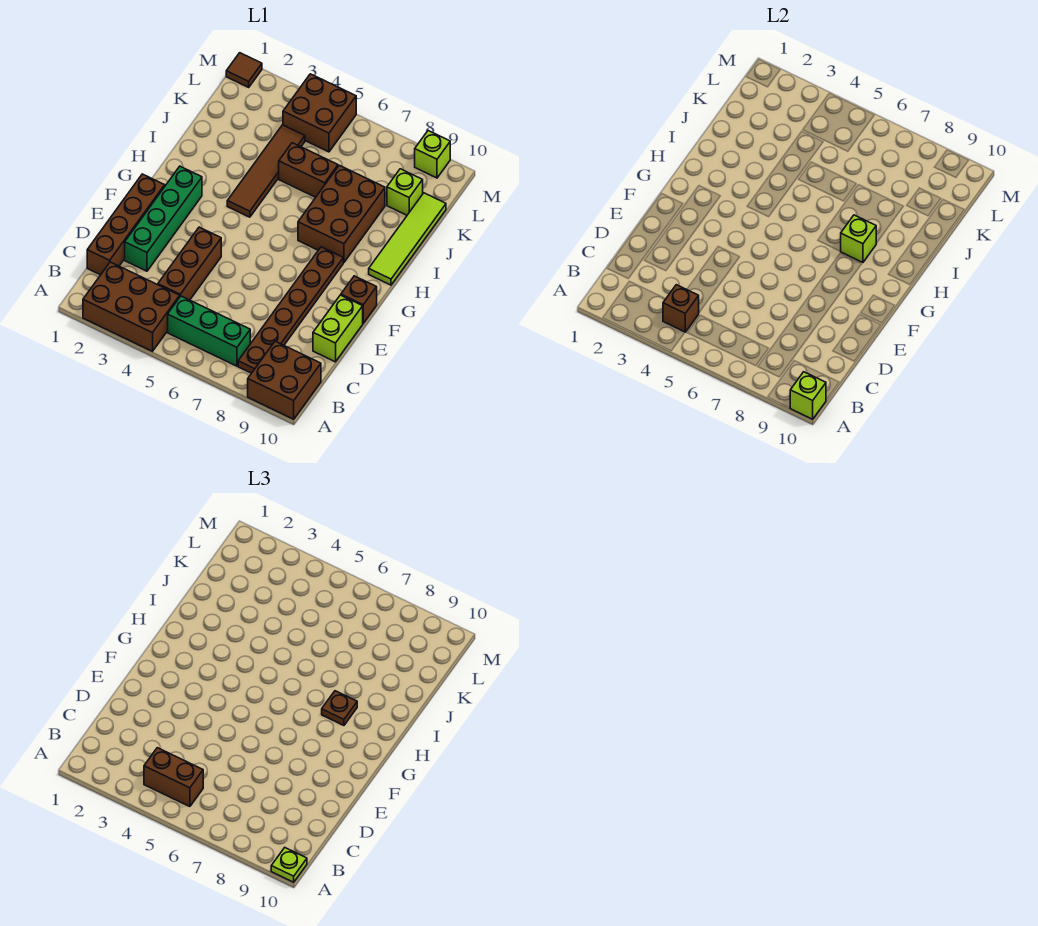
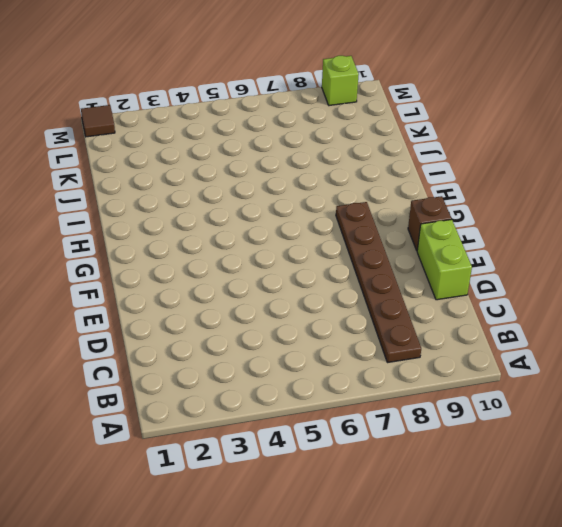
none -> brown 2x3 brick [83,262,180,351]
none -> brown 2x2 brick [248,341,321,419]
none -> green 1x3 brick [168,296,250,366]

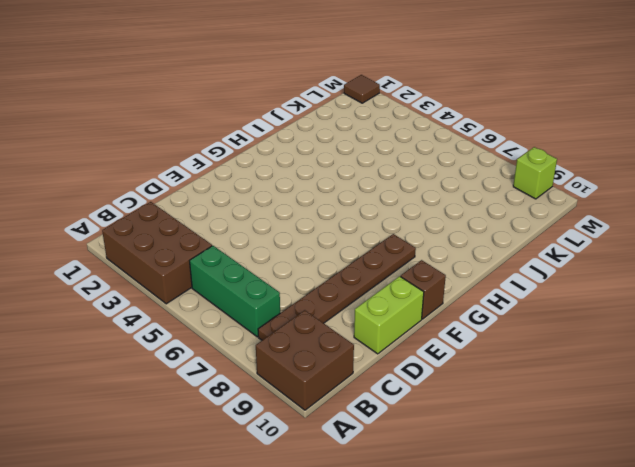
none -> brown 1x4 brick [87,174,165,275]
none -> brown 1x3 brick [158,227,221,300]
none -> green 1x4 brick [125,166,202,271]

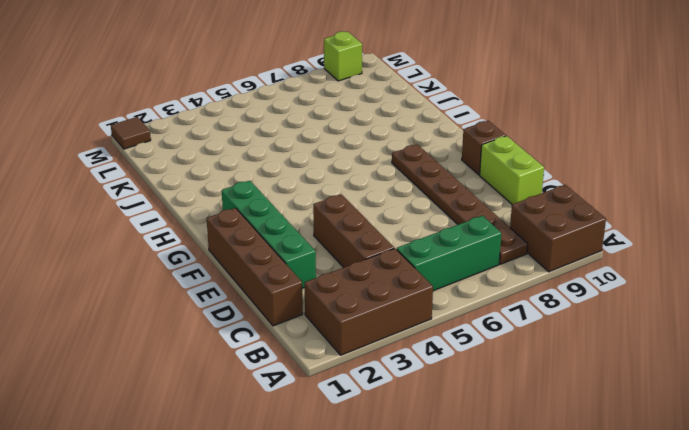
none -> brown 1x4 tile [227,125,305,217]
none -> brown 2x3 brick [298,165,385,262]
none -> lime 1x4 tile [369,193,446,285]

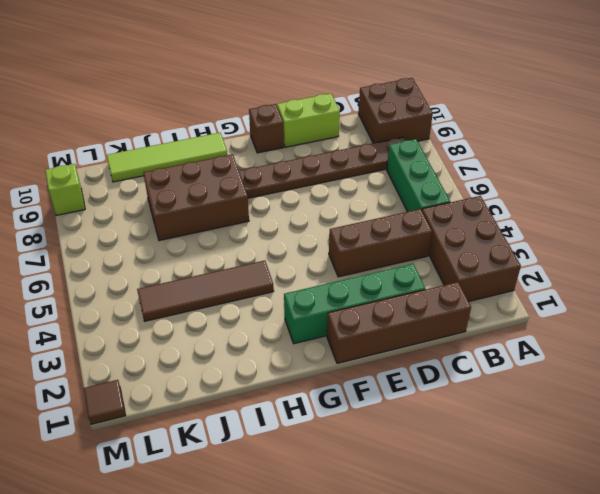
none -> brown 1x2 brick [279,143,338,197]
none -> lime 1x1 brick [387,169,423,215]
none -> brown 2x2 brick [283,74,356,152]

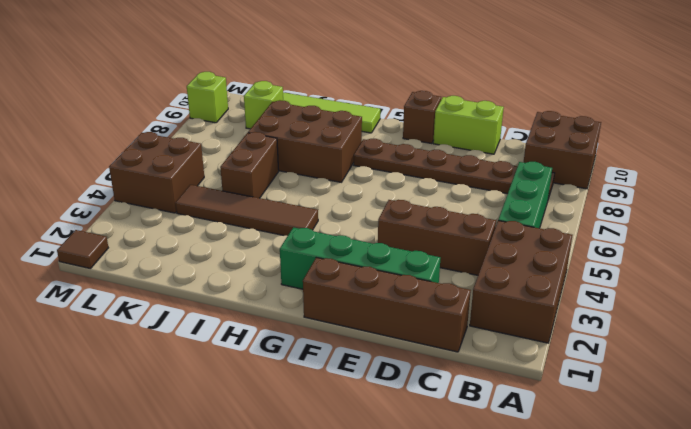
none -> lime 1x1 brick [790,372,826,419]
none -> brown 1x1 brick [663,285,699,332]
none -> lime 1x1 brick [841,215,876,262]

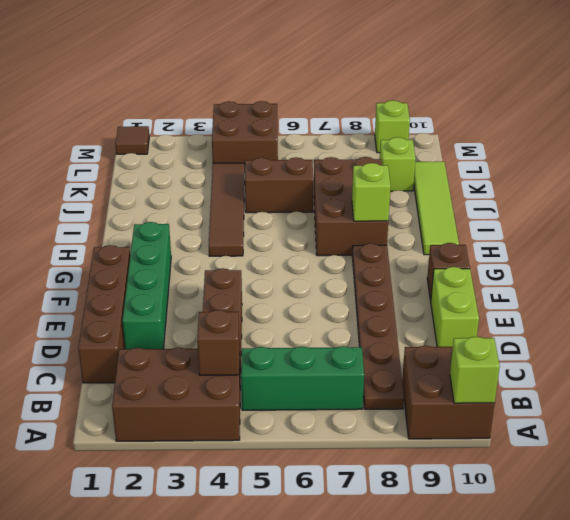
none -> lime 1x1 plate [271,848,307,882]
none -> brown 1x2 brick [144,748,203,807]
none -> brown 1x1 plate [322,691,357,725]

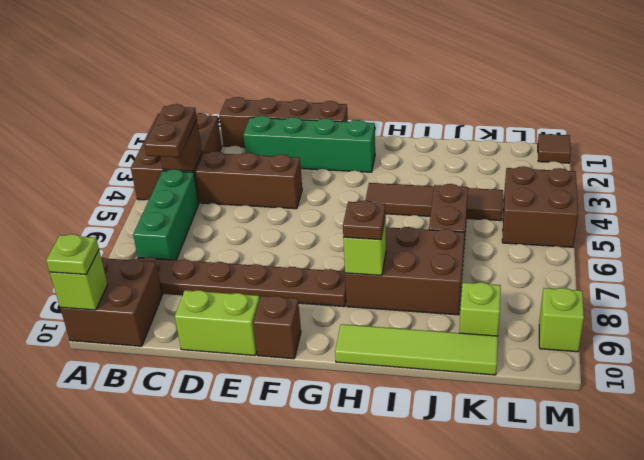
brown 1x2 plate [145,104,197,157] -> brown 1x2 brick [144,748,203,807]

